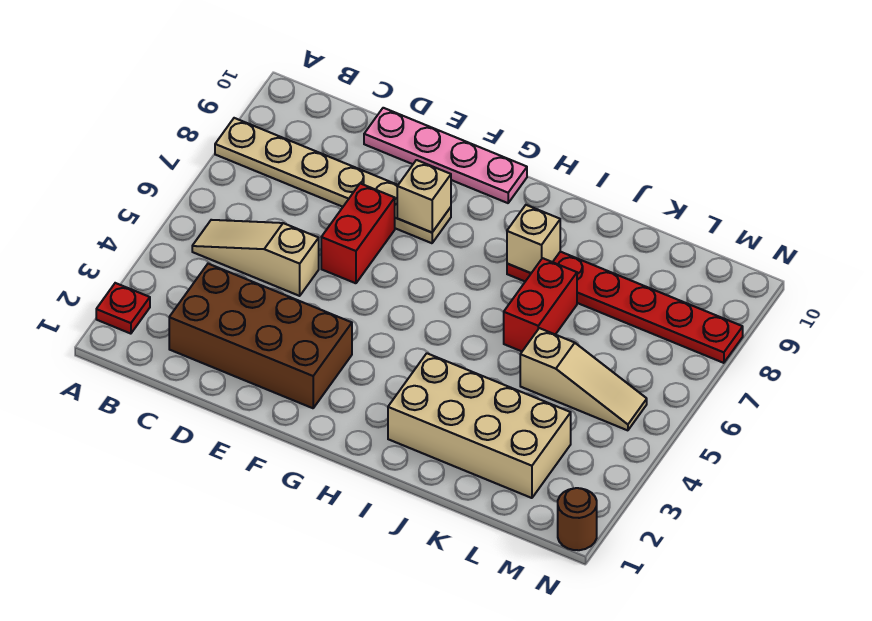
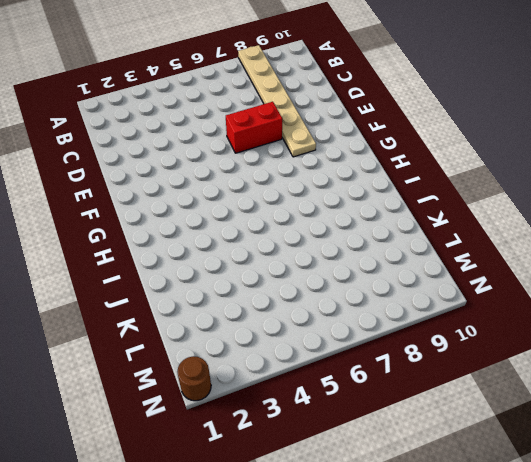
none -> red 1x1 plate [96,283,150,334]
none -> tan 1x3 slope [192,220,319,296]
none -> brown 2x4 brick [169,264,352,408]

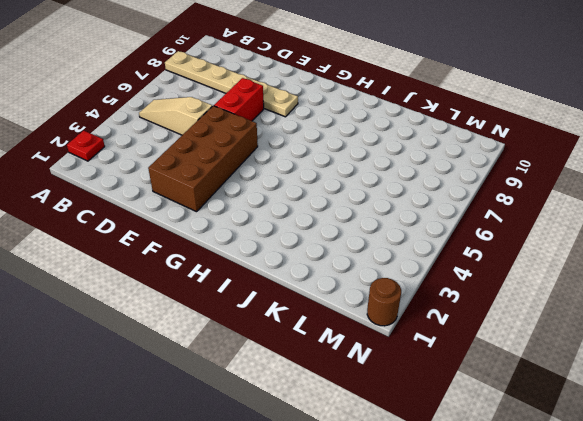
brown 2x4 brick [148,106,258,212] -> brown 2x4 brick turned to [169,264,352,408]
none -> pink 1x4 plate [364,108,527,203]
none -> tan 2x4 brick [388,353,571,498]
none -> red 1x6 plate [507,252,743,363]

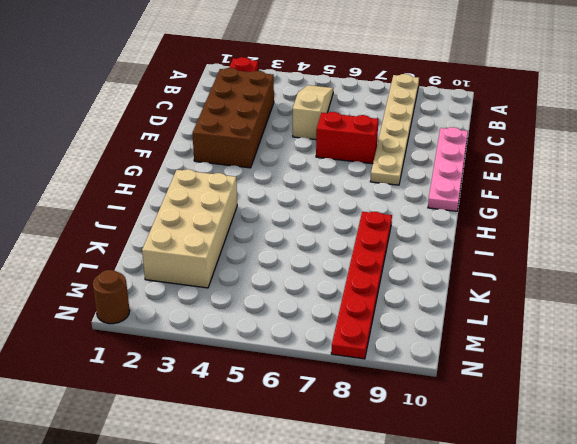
none -> red 1x2 brick [504,258,577,351]
none -> tan 1x3 slope [520,328,647,430]
none -> tan 1x1 brick [397,160,451,232]

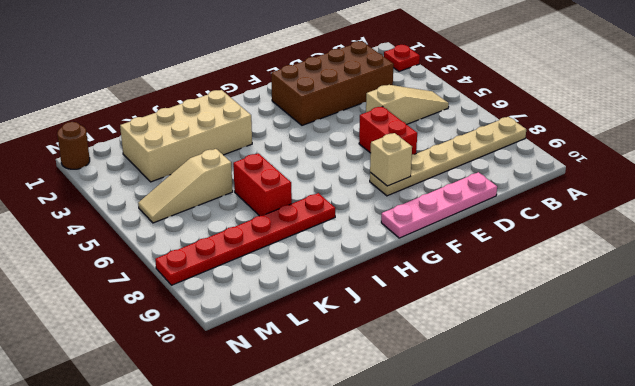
none -> tan 1x1 brick [507,205,560,273]

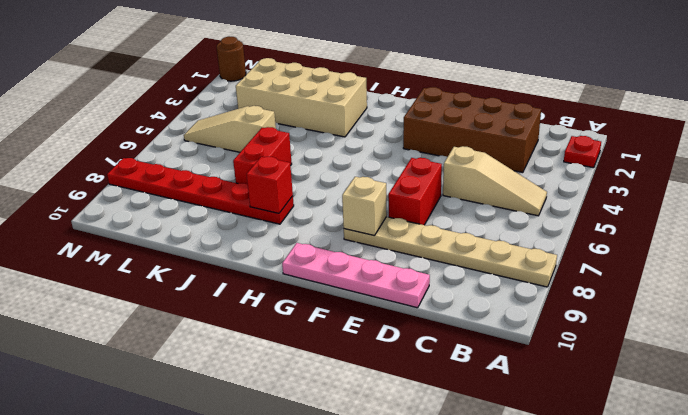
red 1x1 brick [247,157,293,213] -> tan 1x1 brick [507,205,560,273]

